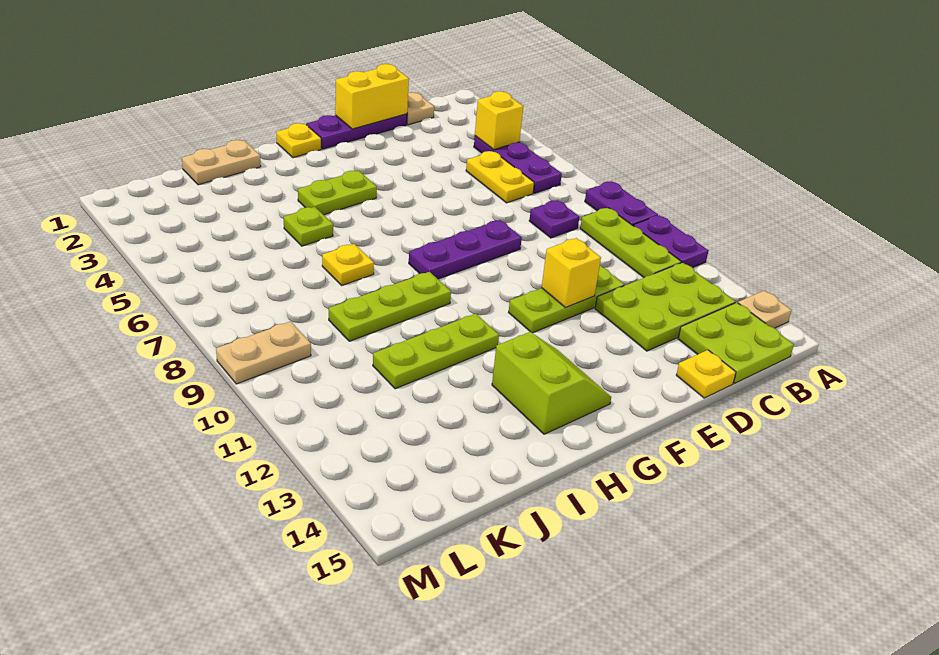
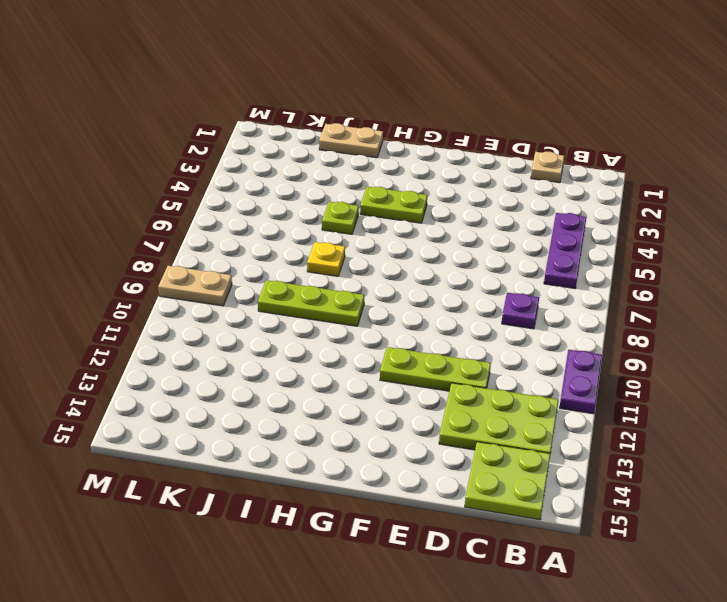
none -> purple 1x2 plate [585,182,658,225]
none -> tan 1x1 plate [738,290,792,328]
none -> lime 1x3 plate [580,208,681,278]

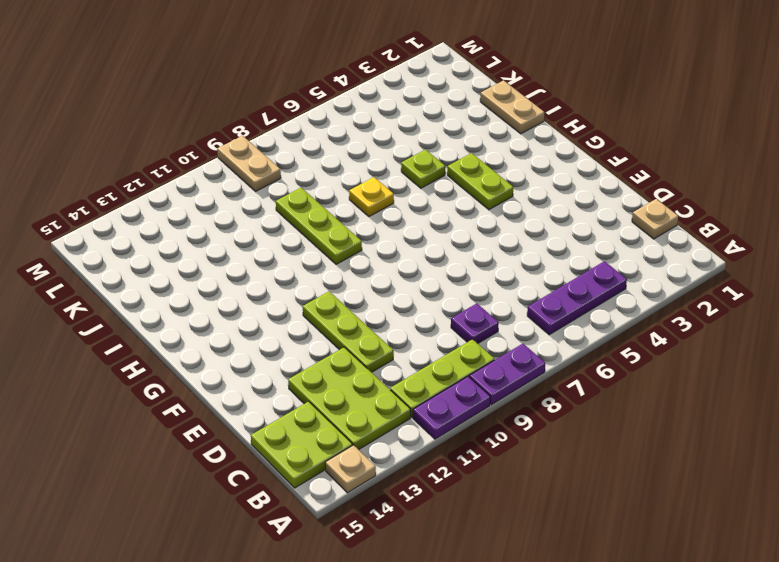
none -> yellow 1x2 plate [466,151,534,203]
none -> purple 1x3 plate [306,114,407,149]
none -> yellow 1x1 plate [676,350,736,398]

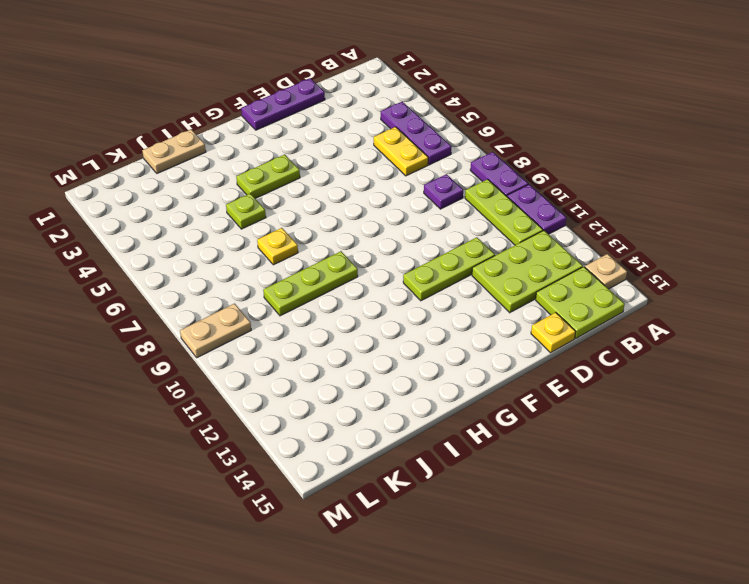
none -> tan 1x1 plate [407,92,434,125]
none -> purple 1x3 plate [409,220,522,279]
none -> yellow 1x1 plate [276,123,321,158]

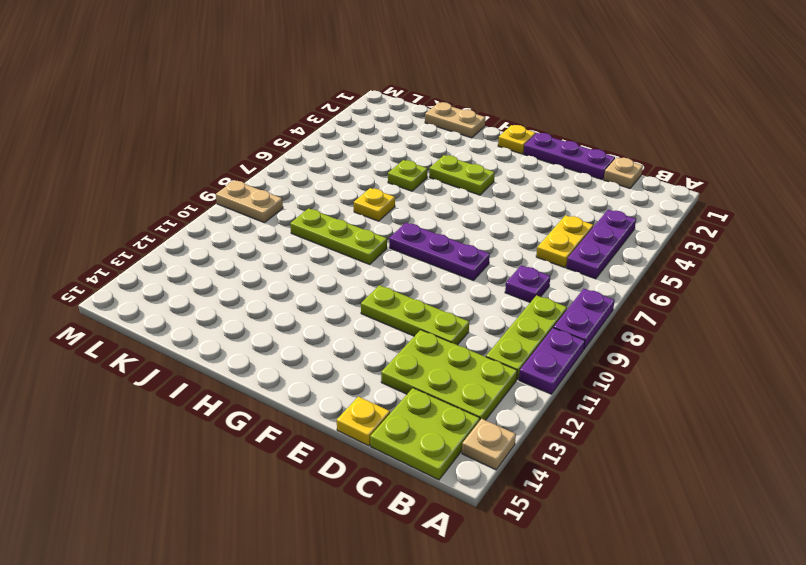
none -> lime 2x2 slope [492,332,611,434]
none -> lime 1x3 plate [373,314,499,389]
none -> yellow 1x1 brick [475,91,523,150]

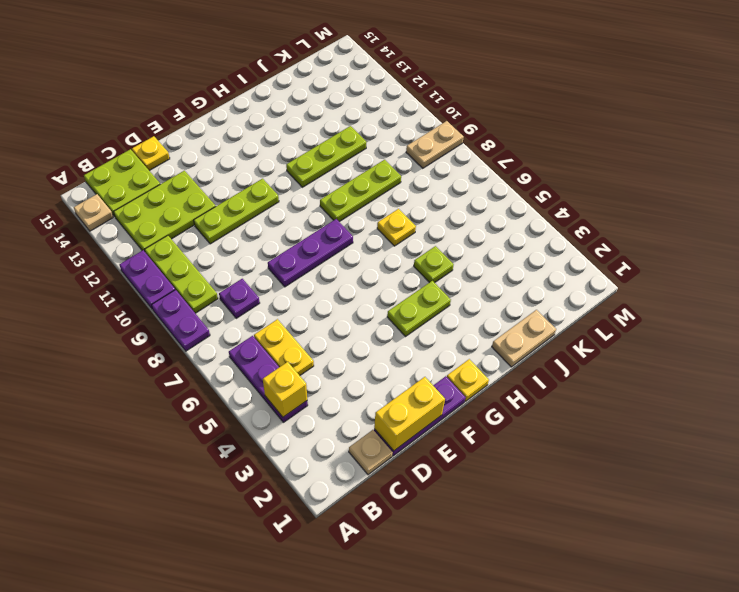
none -> lime 2x2 slope [492,332,611,434]
none -> yellow 1x1 brick [542,238,601,308]

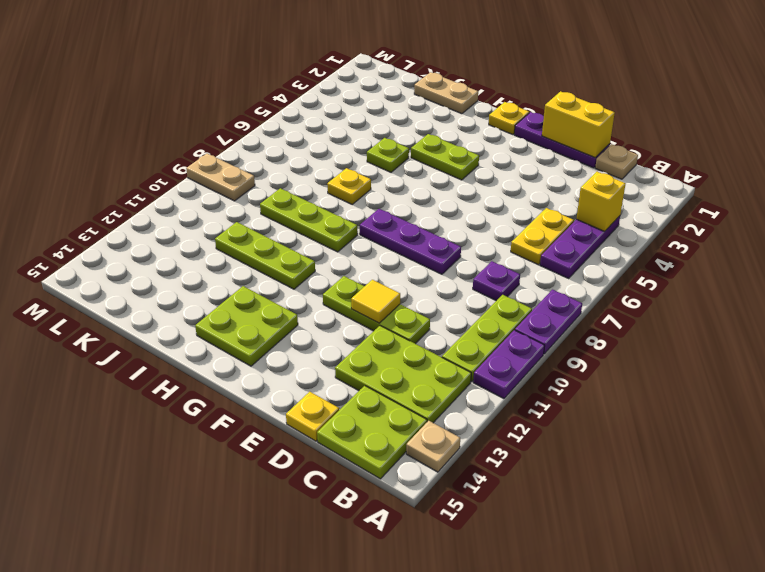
yellow 1x1 tile [351,280,400,323] -> yellow 1x1 brick [542,238,601,308]
lime 2x2 plate [195,286,298,366] -> lime 2x2 slope [492,332,611,434]

